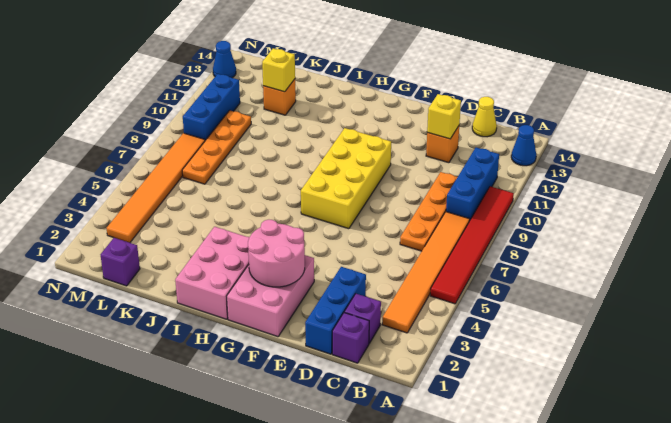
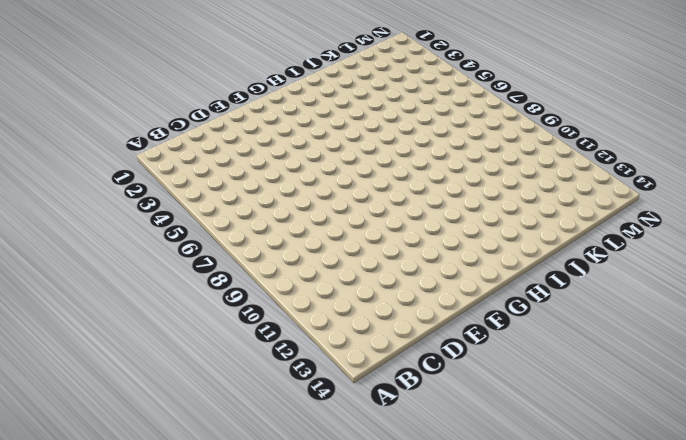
none -> red 1x6 tile [430,186,514,304]
none -> blue 1x1 cone [511,125,536,166]
none -> orange 1x6 tile [382,212,470,333]

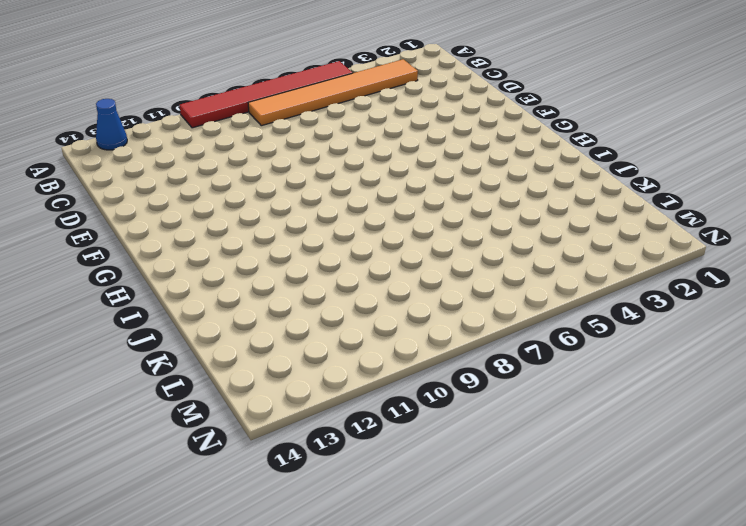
none -> blue 1x3 brick [446,148,499,220]
none -> purple 1x1 brick [332,313,369,363]
none -> purple 1x1 brick [344,294,381,343]

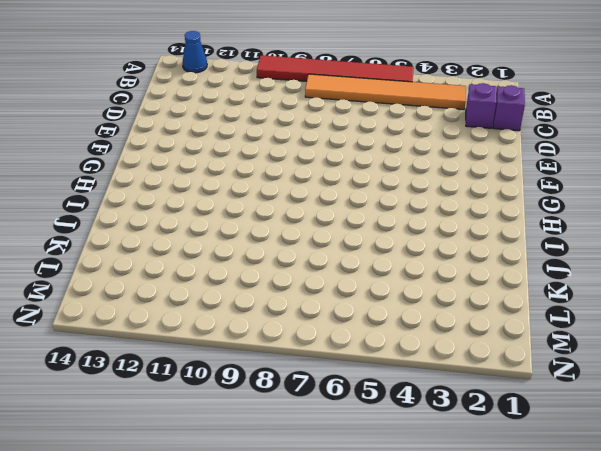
none -> blue 1x3 brick [446,148,499,220]
none -> orange 1x4 plate [400,172,457,251]
none -> yellow 1x1 cone [472,97,497,137]

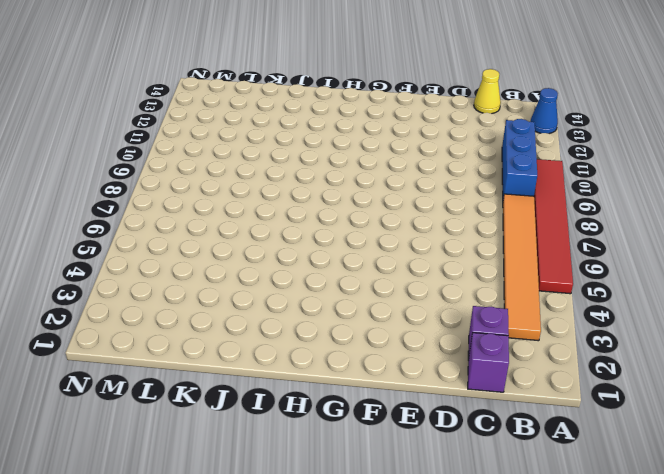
none -> orange 1x4 plate [400,172,457,251]
none -> blue 1x3 brick [305,267,366,354]
none -> orange 1x1 brick [426,126,459,163]

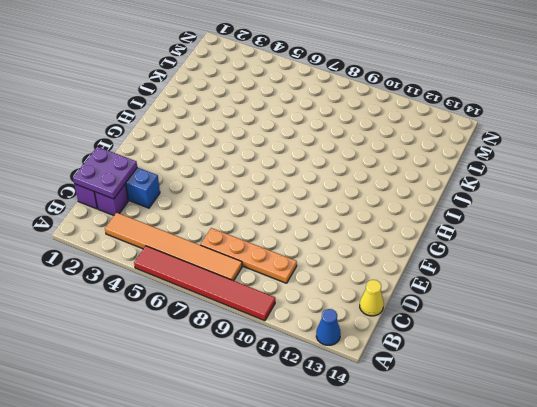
purple 2x2 plate [73,147,137,199] -> none
none -> blue 1x3 brick [446,148,499,220]
none -> orange 1x1 brick [426,126,459,163]
none -> pink 2x3 brick [227,255,314,337]

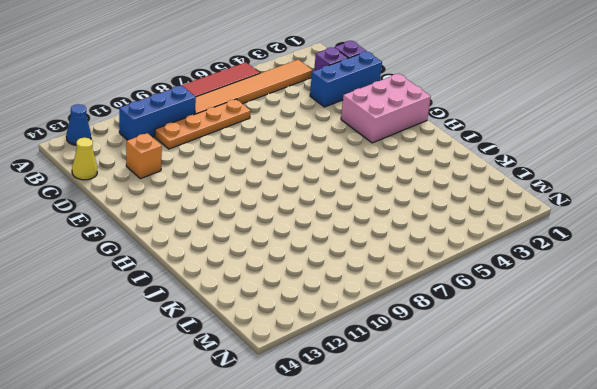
none -> yellow 2x4 brick [301,128,391,229]
none -> pink 2x3 brick [175,227,249,319]
none -> orange 1x1 brick [263,79,296,115]

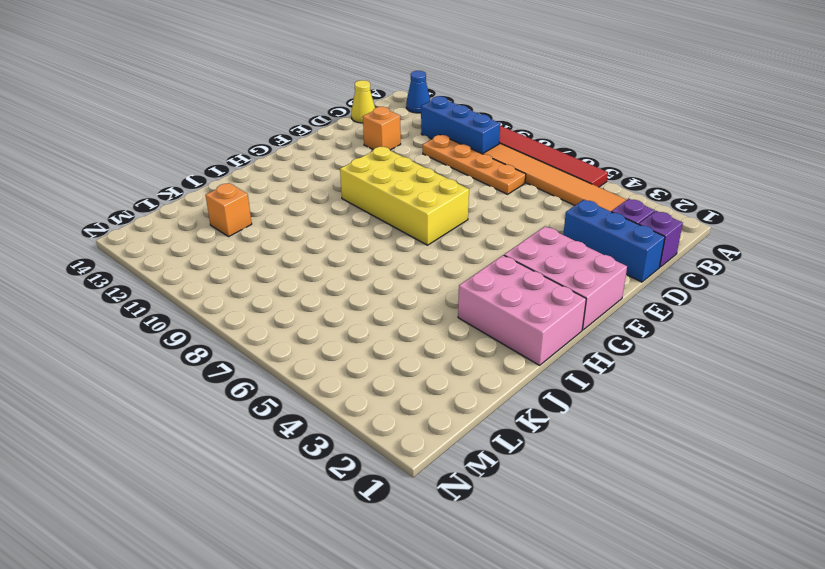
none -> purple 1x1 brick [101,238,140,286]
none -> orange 1x4 plate [182,110,251,184]
none -> orange 1x6 tile [107,133,205,243]

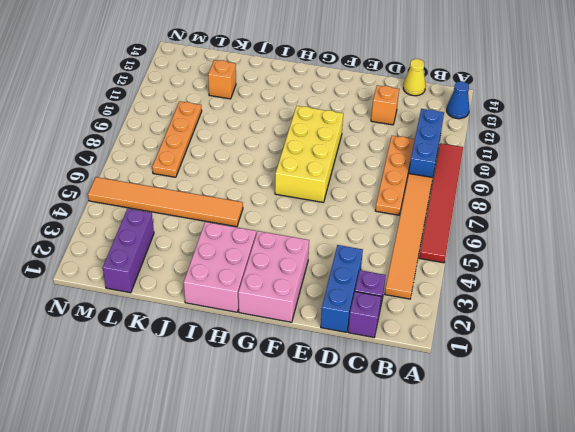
orange 1x6 tile [88,177,243,227] -> orange 1x6 tile turned to [107,133,205,243]
purple 1x3 brick [103,208,154,293] -> purple 1x1 brick [101,238,140,286]
none -> blue 1x3 brick [183,74,240,140]
none -> blue 1x1 cone [213,41,236,78]
none -> yellow 1x1 brick [427,94,461,139]

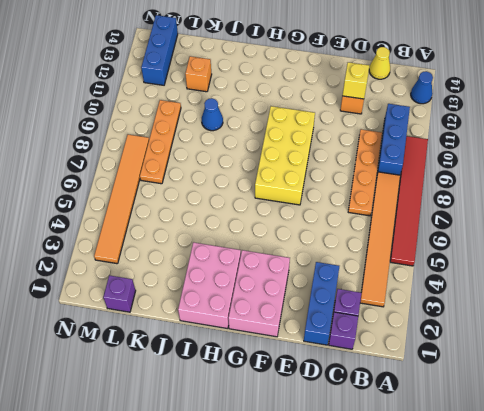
blue 1x1 cone [202,98,223,131] -> blue 1x1 cone moved to [213,41,236,78]
blue 1x3 brick [141,15,178,85] -> blue 1x3 brick moved to [183,74,240,140]
none -> pink 2x2 round brick [248,220,305,287]
none -> yellow 1x1 brick [262,48,295,92]

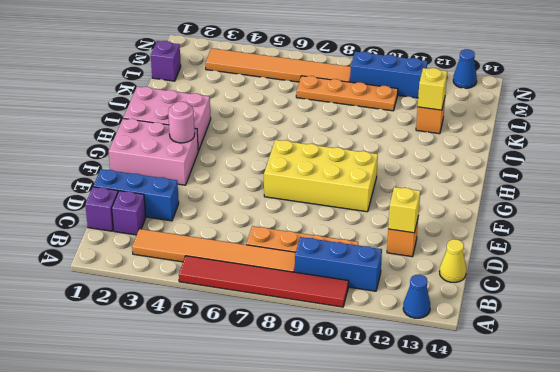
pink 1x1 round brick [168,102,195,143] -> pink 2x2 round brick [248,220,305,287]

